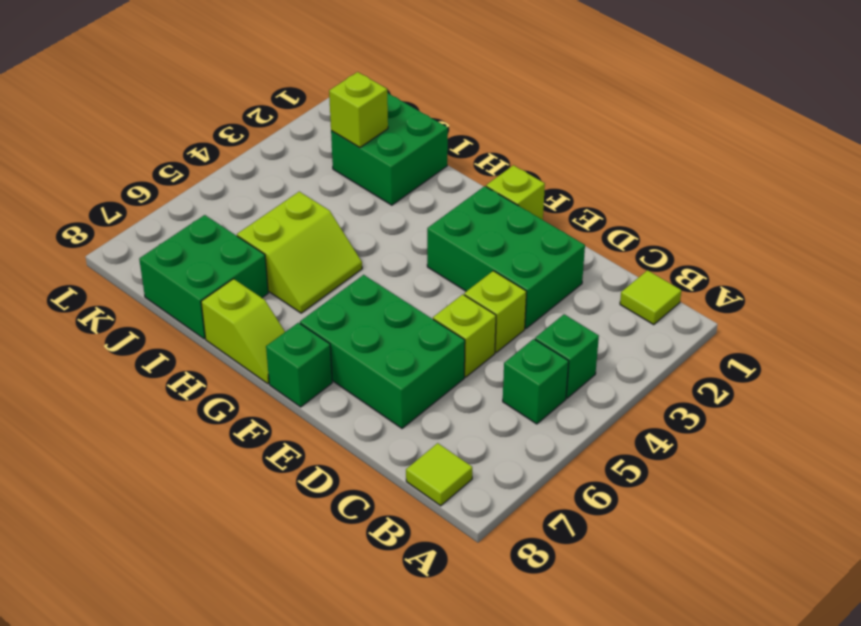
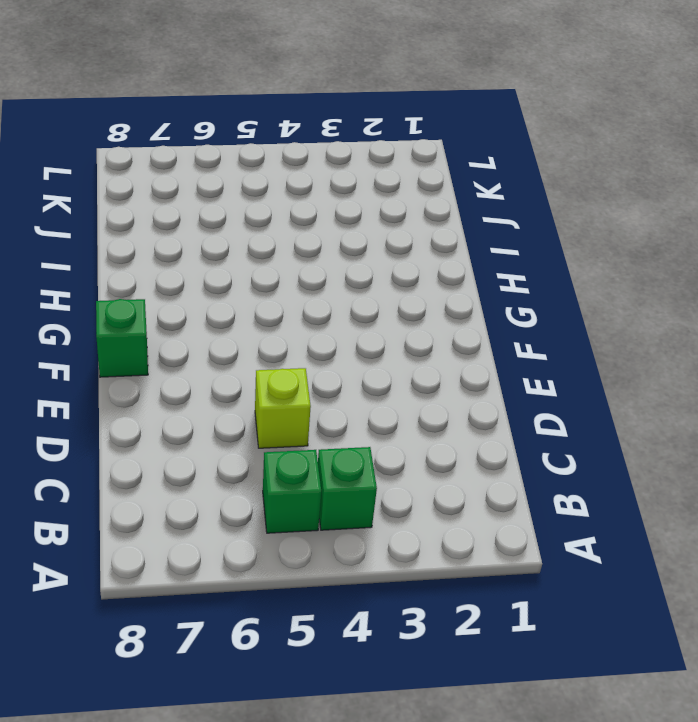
none -> lime 1x1 tile [620,270,681,325]
none -> lime 1x1 tile [406,443,472,506]
none -> green 2x3 brick [427,186,585,329]

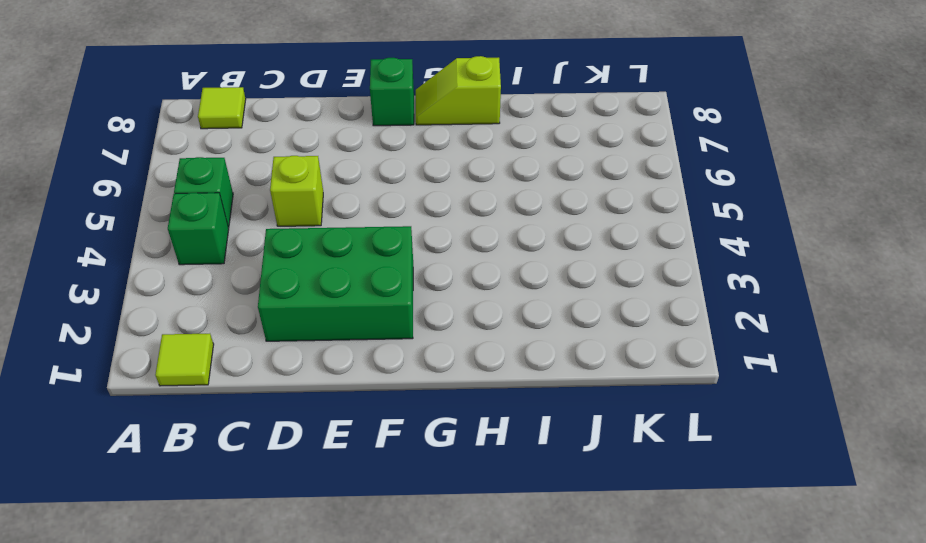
none -> lime 1x1 brick [464,271,527,352]
none -> green 2x3 brick [300,275,465,428]
none -> lime 1x1 brick [486,165,545,220]

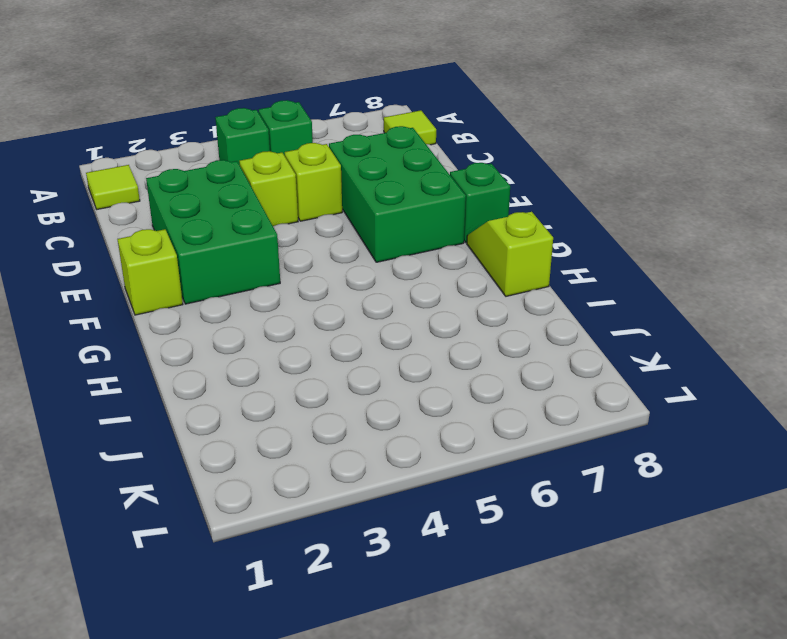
none -> lime 2x2 slope [237,192,362,313]
none -> green 2x2 brick [331,93,448,205]
none -> green 2x2 brick [139,215,268,339]

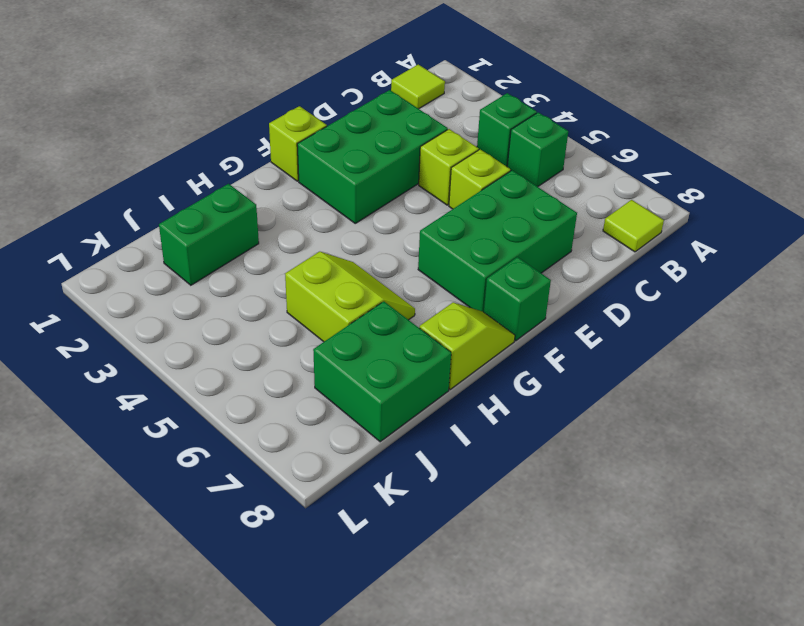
green 1x2 brick [159,184,259,285] -> green 2x2 brick [331,93,448,205]
none -> lime 1x1 brick [329,72,388,148]

